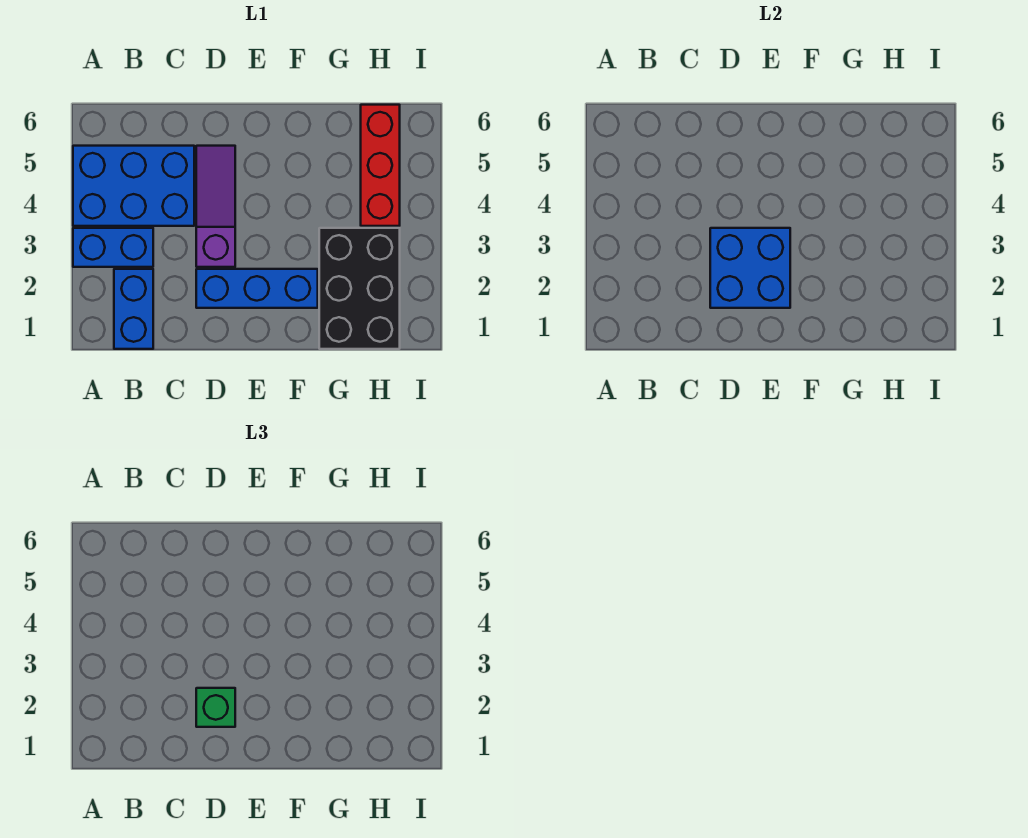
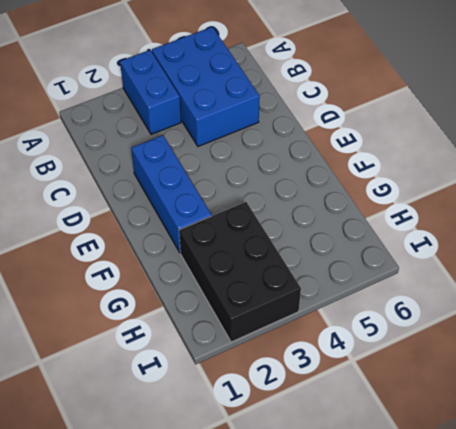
black 2x3 brick [179,202,301,342] -> black 2x3 brick turned to [319,228,400,349]
none -> blue 1x2 brick [114,269,153,349]
none -> purple 1x3 slope [196,146,235,267]

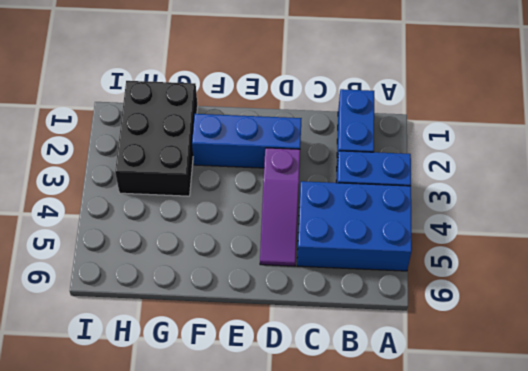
none -> red 1x3 brick [361,105,400,226]
none -> blue 2x2 brick [710,228,790,308]

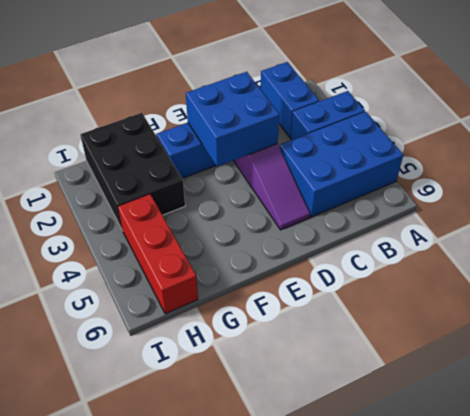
none -> green 1x1 brick [196,688,235,727]

